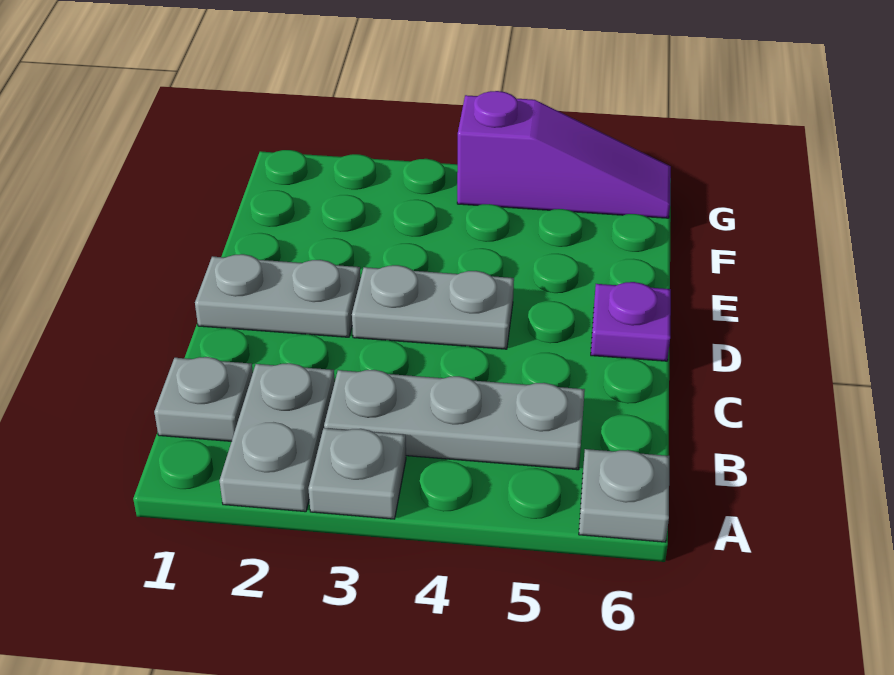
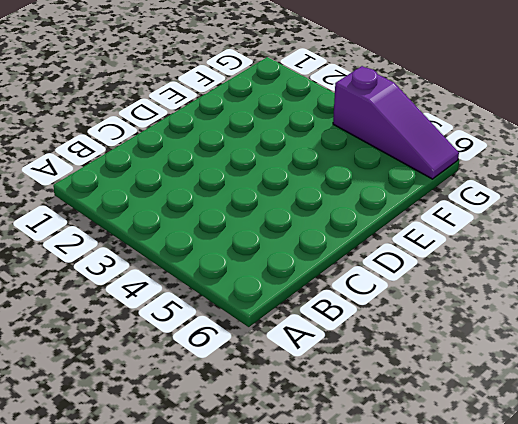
none -> grey 1x2 plate [220,363,335,512]
none -> grey 1x1 plate [308,428,406,519]

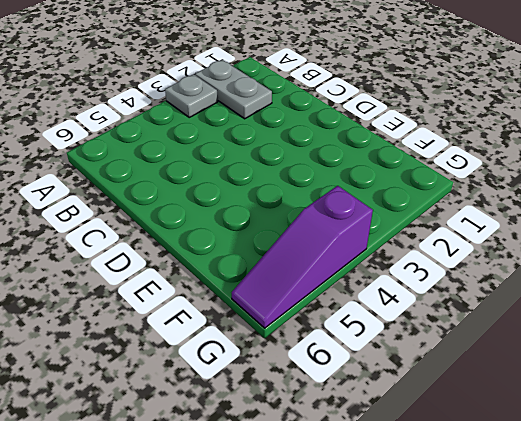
none -> grey 1x1 plate [579,449,669,542]
none -> grey 1x1 plate [154,357,253,441]

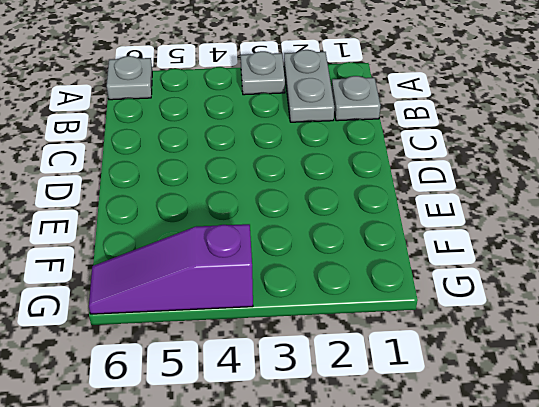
none -> grey 1x3 plate [324,370,585,470]
none -> grey 1x2 plate [195,254,360,337]

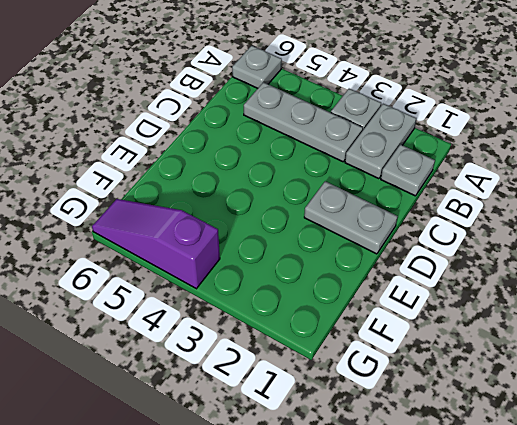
none -> grey 1x2 plate [352,265,514,349]
none -> purple 1x1 plate [591,282,671,361]

